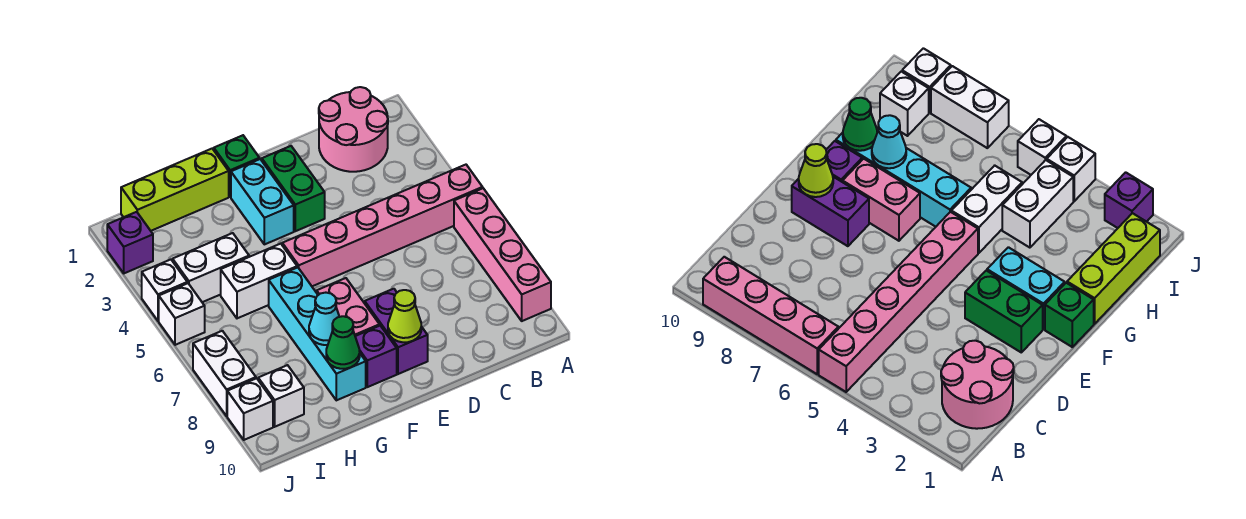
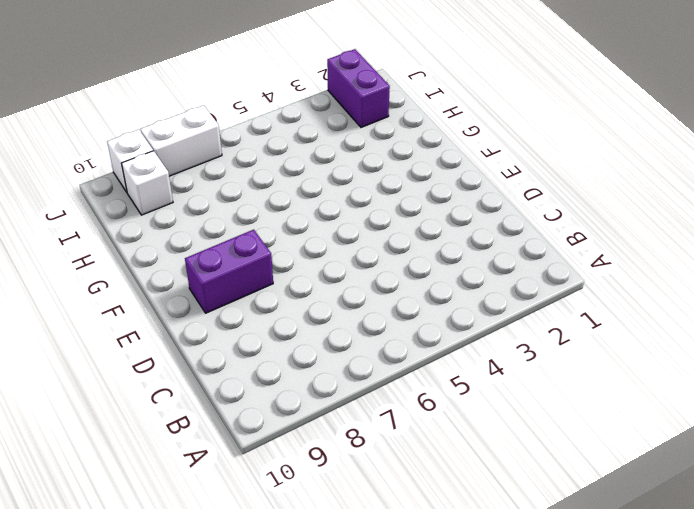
purple 1x2 brick [327,49,390,127] -> purple 1x1 brick [107,212,153,273]
none -> pink 1x6 brick [282,165,483,286]
none -> pink 1x4 brick [454,188,551,321]
none -> pink 2x2 round brick [319,87,388,172]

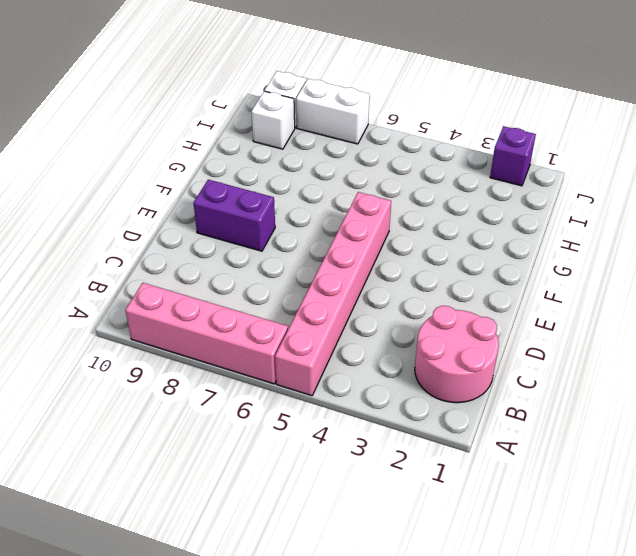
none -> green 1x2 brick [262,146,325,231]
none -> green 1x1 brick [214,135,260,197]
none -> cyan 1x2 brick [231,159,294,244]

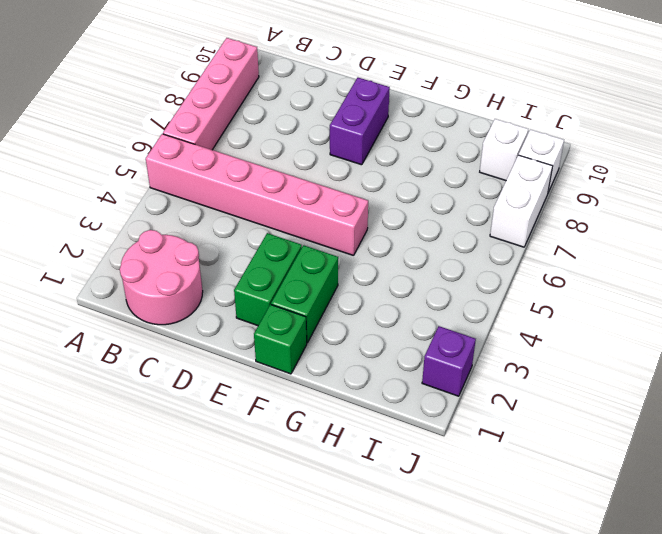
green 1x2 brick [271,245,338,343] -> cyan 1x2 brick [231,159,294,244]
none -> pink 1x2 brick [317,278,379,336]
none -> purple 1x1 brick [355,326,397,387]
none -> lime 1x3 brick [121,149,229,231]

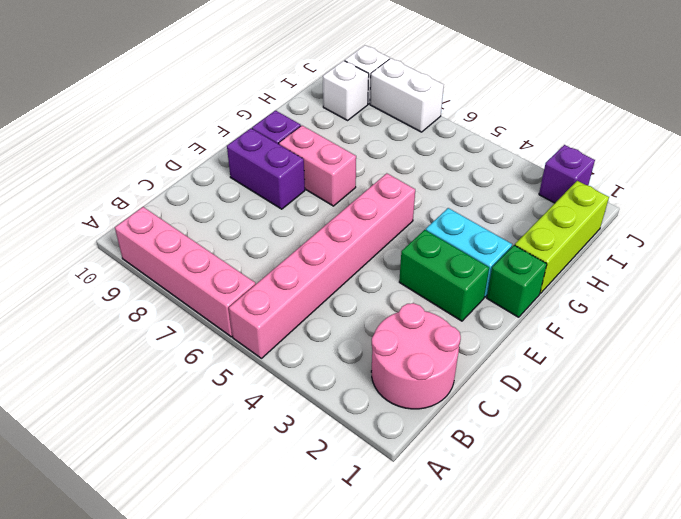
none -> white 1x2 brick [221,244,297,318]
none -> cyan 1x4 brick [269,267,366,400]
none -> white 1x2 brick [173,233,249,302]

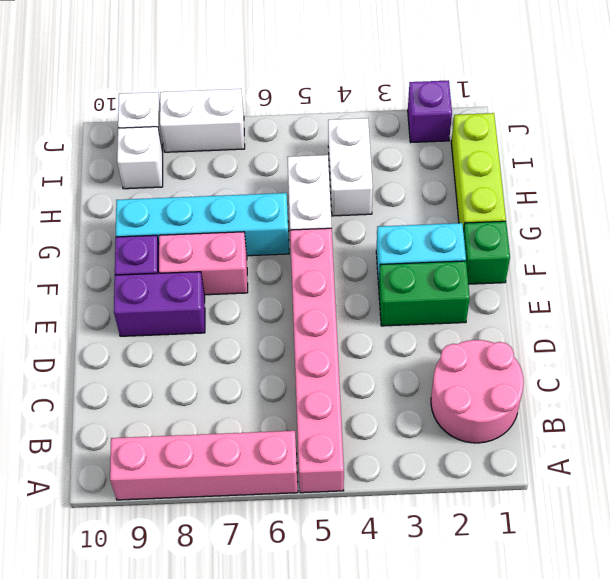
none -> white 1x1 brick [142,260,187,321]
none -> white 1x1 brick [159,283,205,345]
none -> lime 1x1 cone [388,290,421,342]

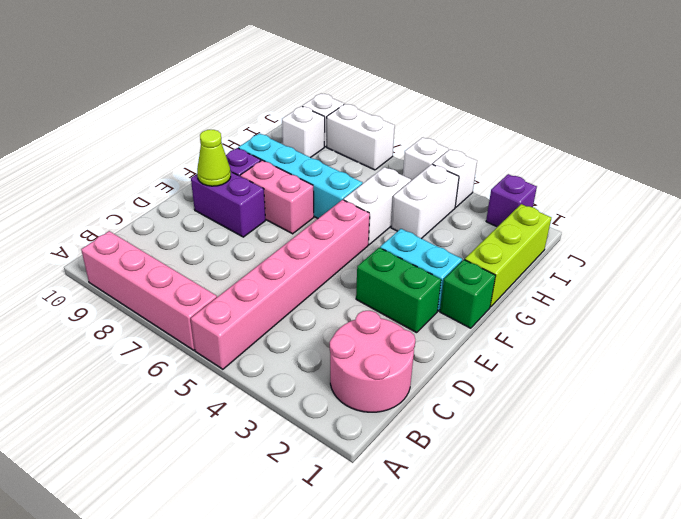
none -> cyan 1x1 cone [309,293,339,345]
none -> green 1x1 cone [326,316,360,369]

